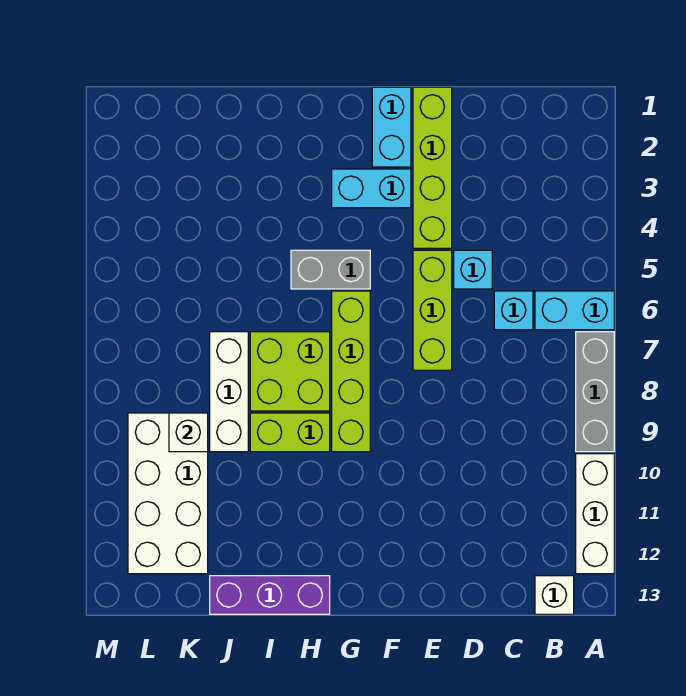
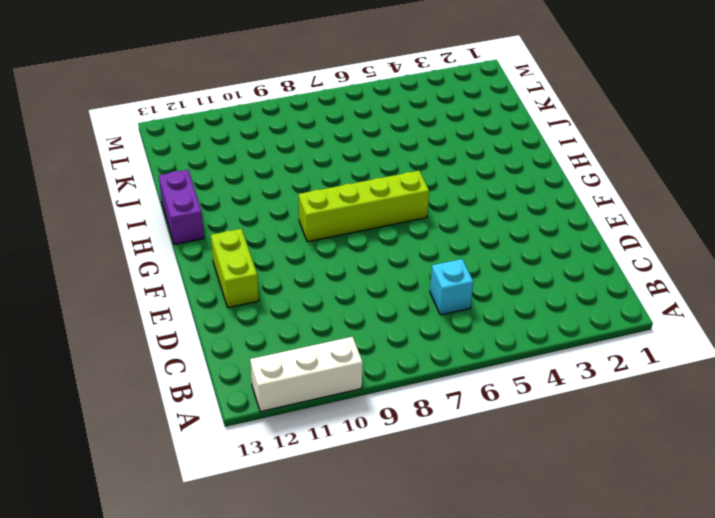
lime 1x2 brick [211,229,259,308] -> lime 1x2 brick moved to [250,413,330,452]
purple 1x2 brick [159,170,204,245] -> purple 1x3 brick [210,576,330,614]
none -> cyan 1x2 brick [535,291,614,330]
none -> grey 1x3 brick [576,332,614,452]
none -> white 1x1 brick [535,576,574,614]

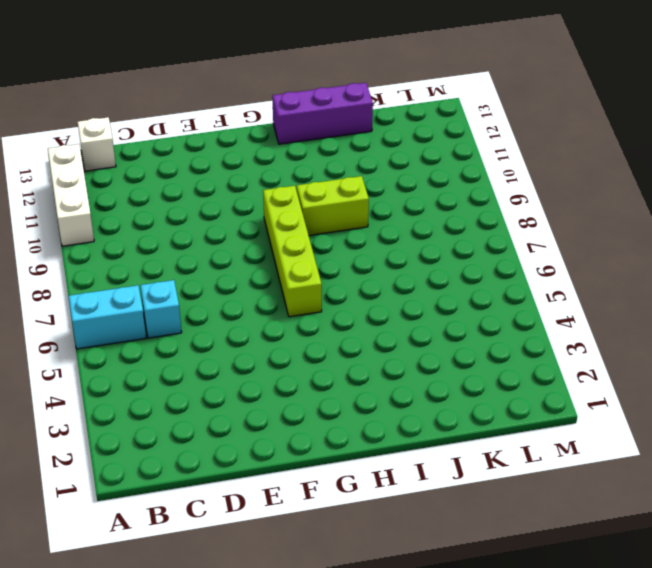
none -> grey 1x3 brick [576,332,614,452]
none -> cyan 1x1 brick [454,250,492,289]
none -> lime 1x4 brick [413,87,452,248]

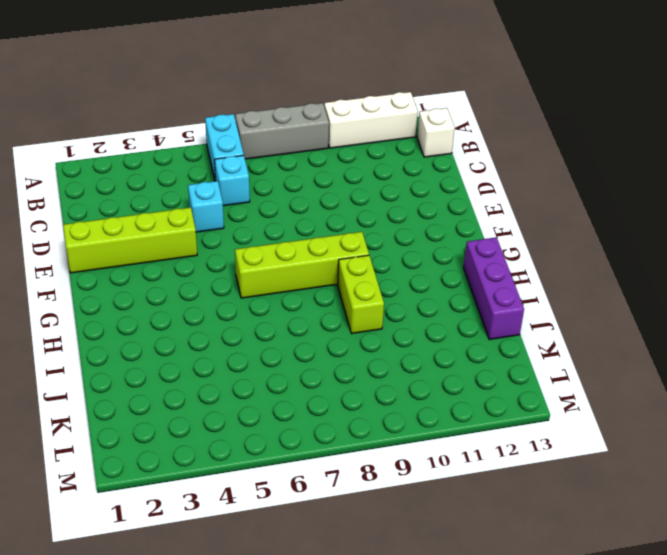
none -> lime 1x3 brick [413,250,452,370]
none -> cyan 1x2 brick [372,87,411,167]
none -> cyan 1x2 brick [332,169,411,208]

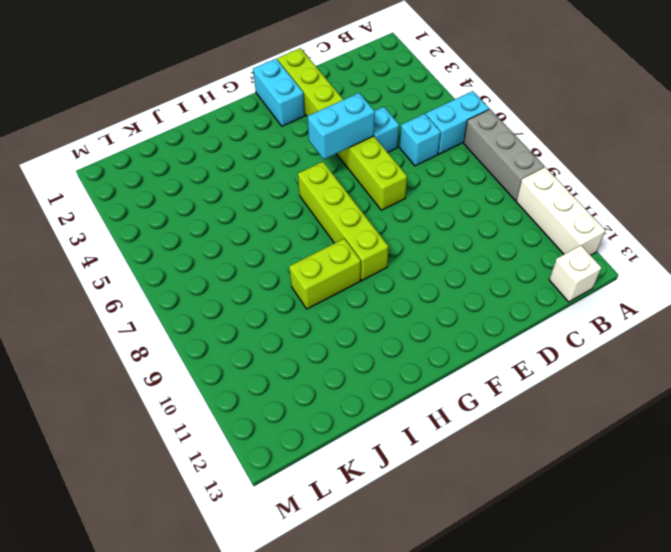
cyan 1x2 brick [307,93,375,159] -> cyan 1x2 brick moved to [332,169,411,208]
none -> grey 1x2 brick [291,250,370,289]
none -> lime 2x2 brick [250,332,330,411]
none -> purple 1x3 brick [210,576,330,614]

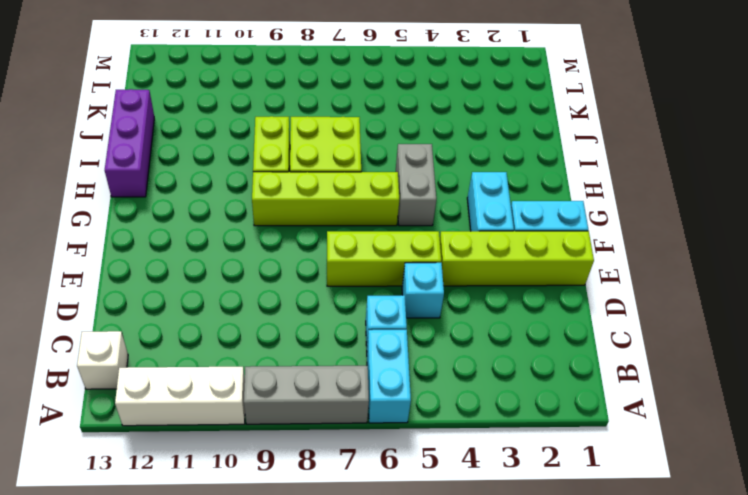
none -> white 1x3 brick [210,332,248,452]
none -> white 2x4 brick [128,413,208,574]
none -> white 1x1 brick [169,413,208,452]

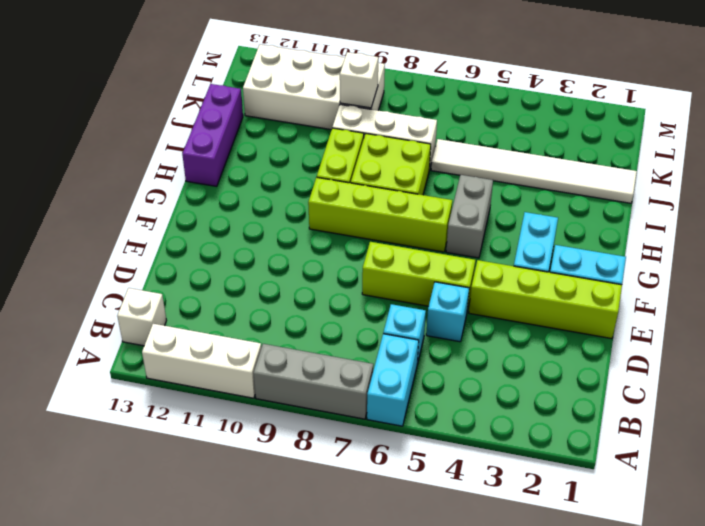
white 1x6 tile [431,139,637,203] -> none

